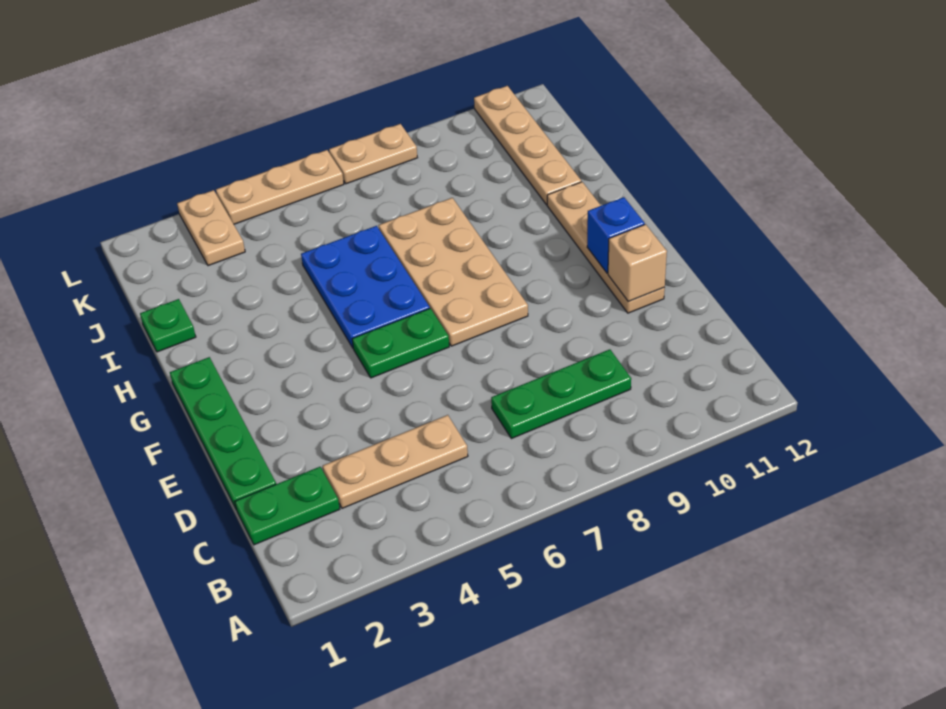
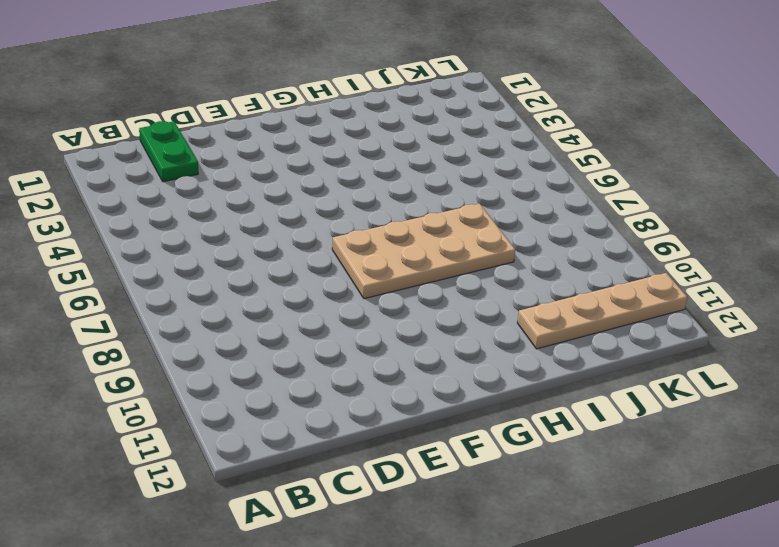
none -> tan 1x3 plate [323,415,468,508]
none -> green 1x3 plate [491,349,631,439]
none -> green 1x4 plate [170,357,276,510]

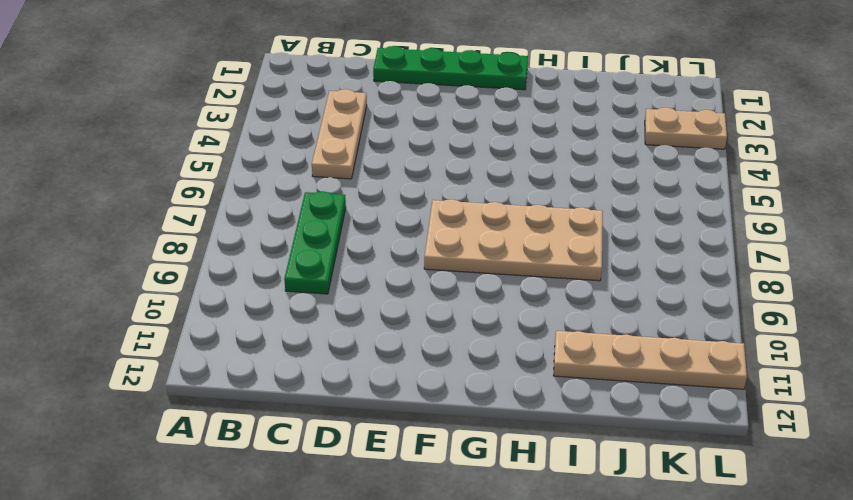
none -> green 1x2 plate [235,467,340,545]
none -> tan 1x4 plate [547,182,665,313]
none -> green 1x2 plate [352,308,449,378]

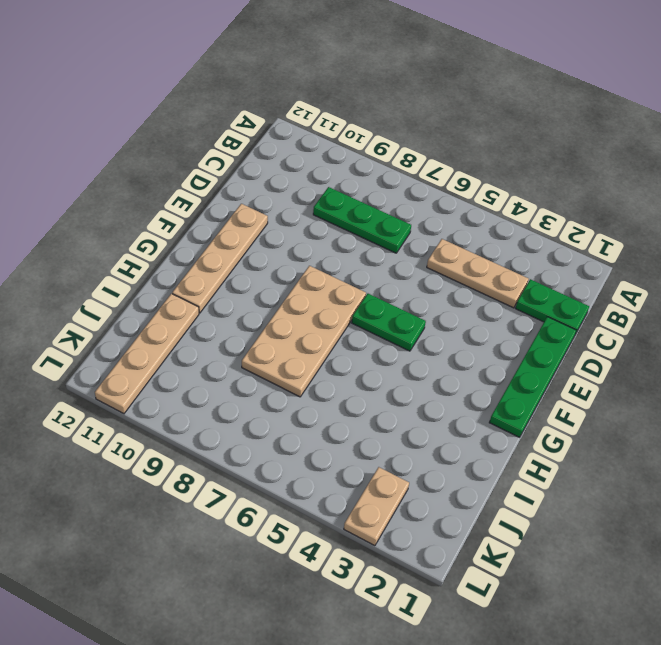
none -> blue 2x3 plate [301,226,430,348]
none -> green 1x1 plate [140,299,196,352]
none -> tan 1x3 plate [216,150,344,224]

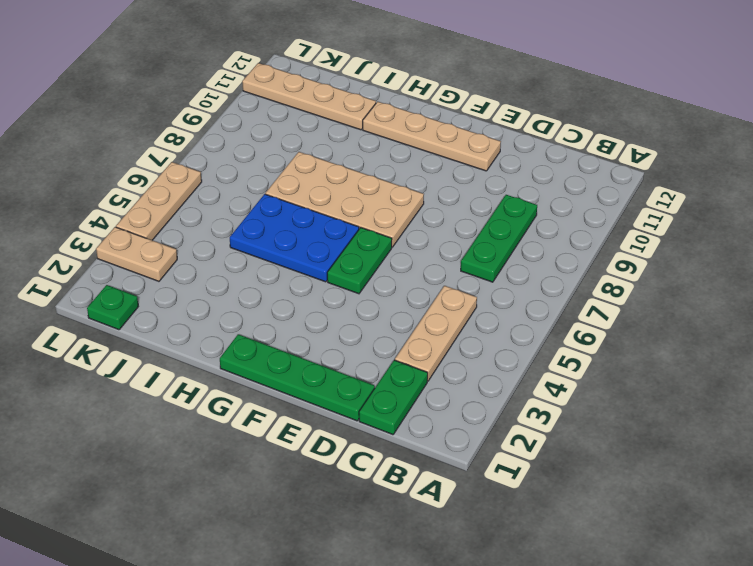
green 1x1 plate [87,285,138,330] -> green 1x1 plate moved to [140,299,196,352]
none -> tan 1x2 plate [329,124,417,184]
none -> tan 1x1 brick [608,224,667,302]
none -> blue 1x1 brick [587,197,645,273]

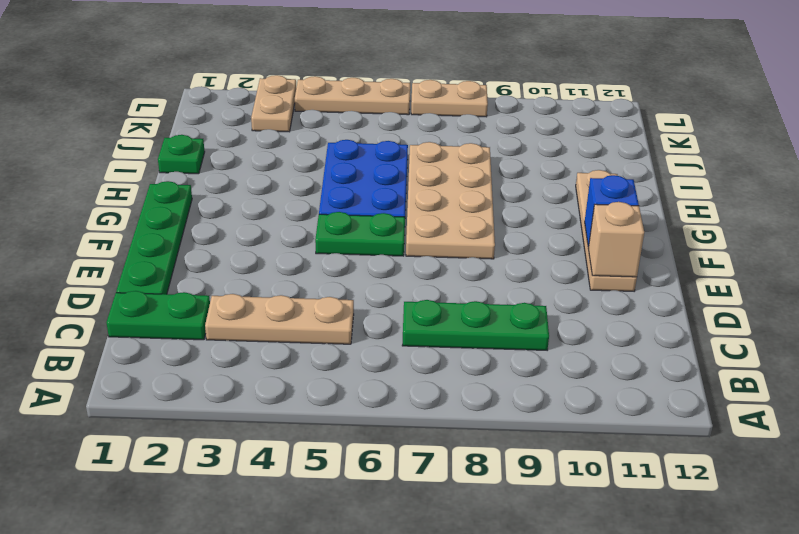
none -> tan 1x4 plate [474,86,581,205]

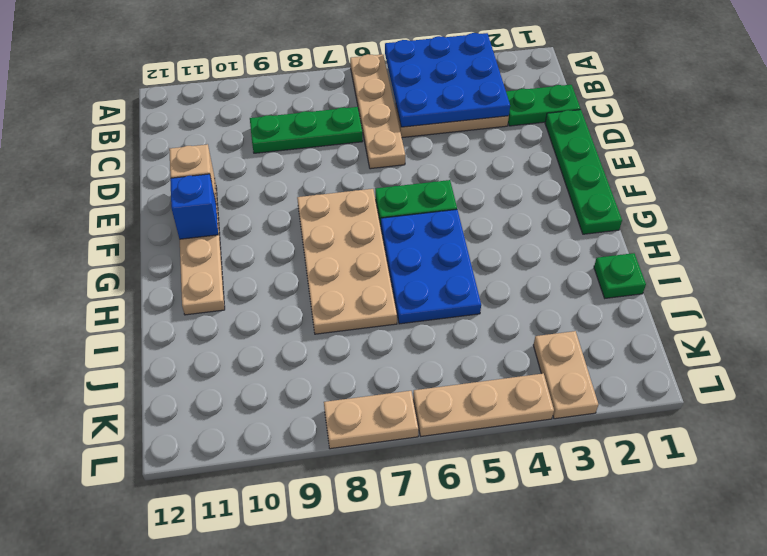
blue 3x3 plate [385,33,510,127] -> none
tan 1x4 plate [350,54,405,169] -> tan 1x4 plate moved to [474,86,581,205]

